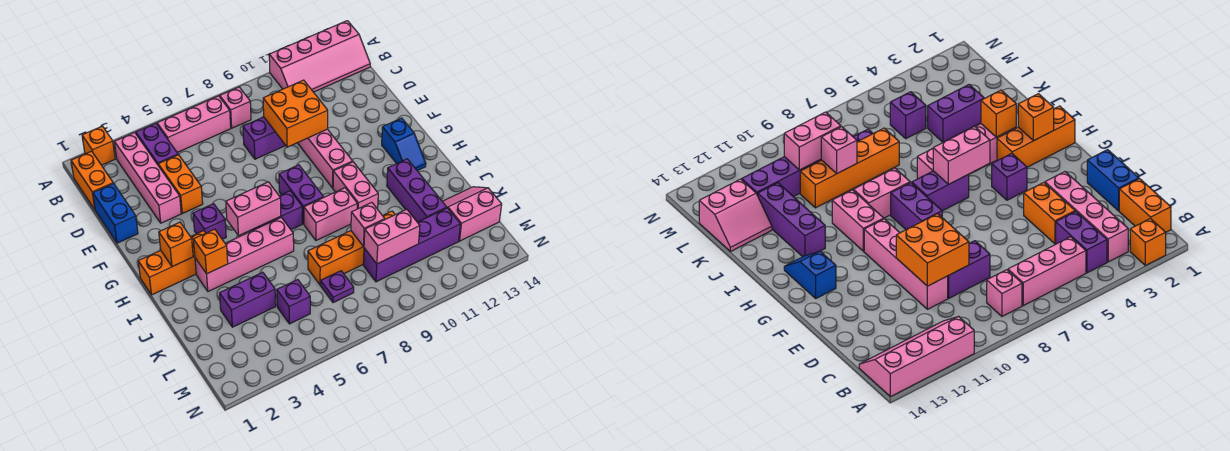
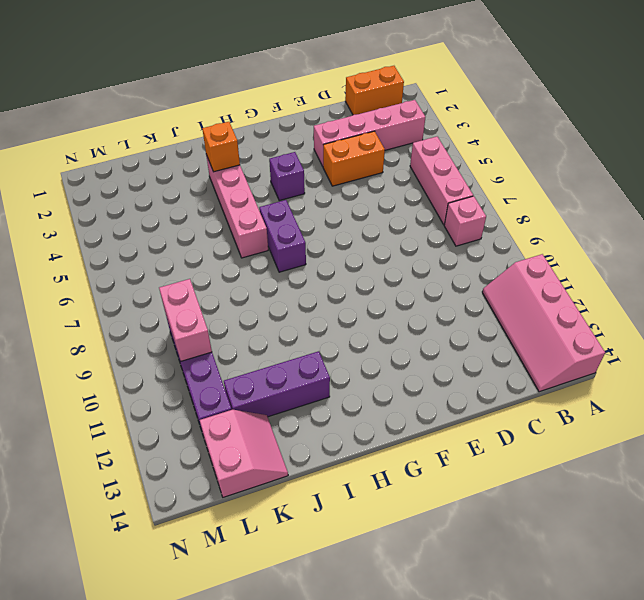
none -> orange 1x1 brick [82,126,115,165]
none -> purple 1x2 brick [136,123,178,165]
none -> blue 1x2 brick [93,184,138,243]
none -> purple 1x2 brick [243,117,286,159]

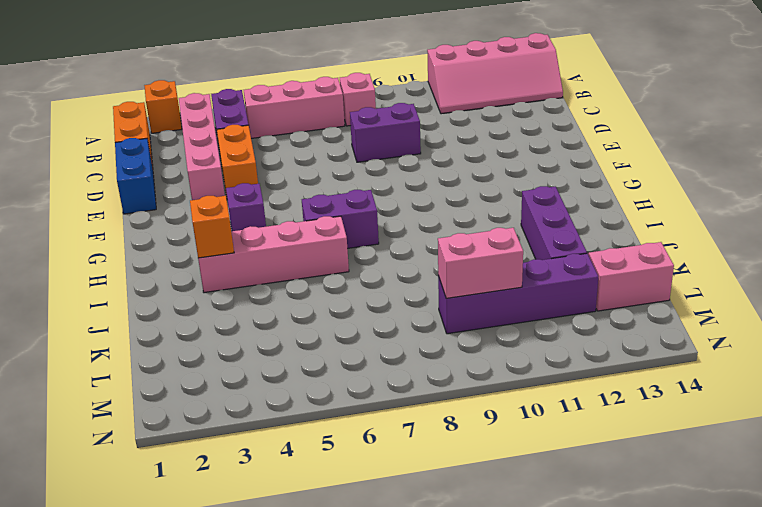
none -> pink 1x4 brick [298,129,353,188]
none -> purple 1x2 brick [279,165,323,224]
none -> blue 1x2 slope [382,118,426,171]
none -> orange 1x3 brick [138,231,205,295]

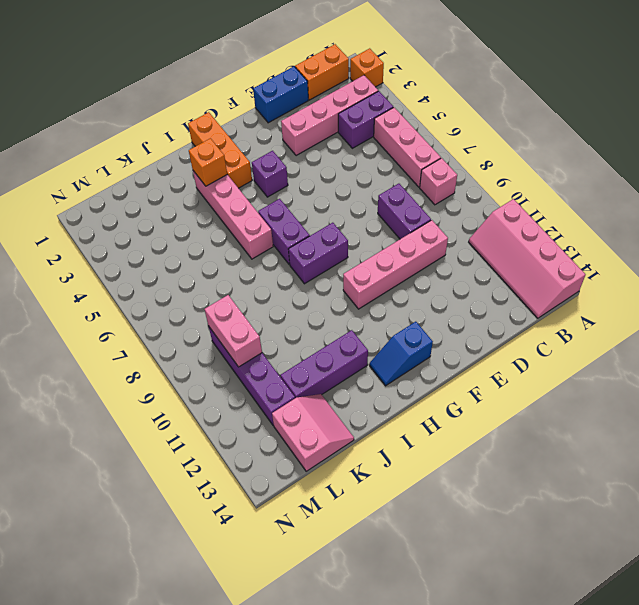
none -> orange 1x2 brick [158,155,203,213]
none -> pink 1x2 brick [333,162,378,209]
none -> pink 1x2 brick [304,188,357,240]
none -> purple 1x2 brick [220,272,276,327]

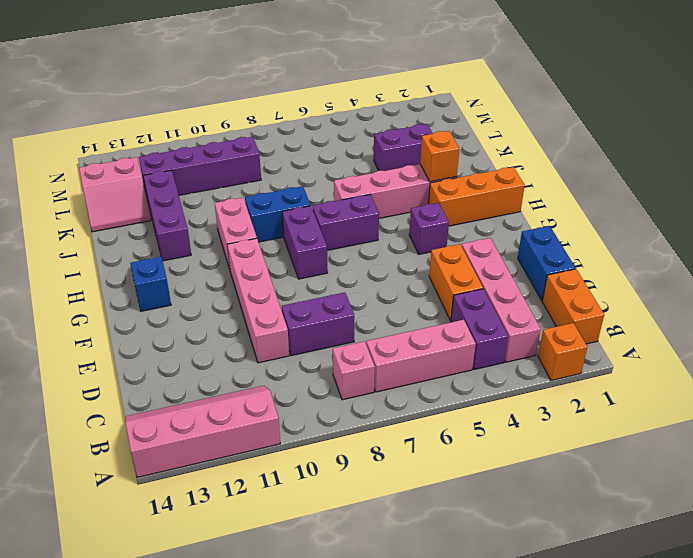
blue 1x2 brick [245,186,311,242] -> pink 1x2 brick [304,188,357,240]
none -> orange 1x4 brick [308,211,395,285]
none -> purple 1x1 brick [277,280,310,324]
none -> purple 1x1 plate [321,271,354,303]
none -> orange 2x2 brick [263,80,328,147]

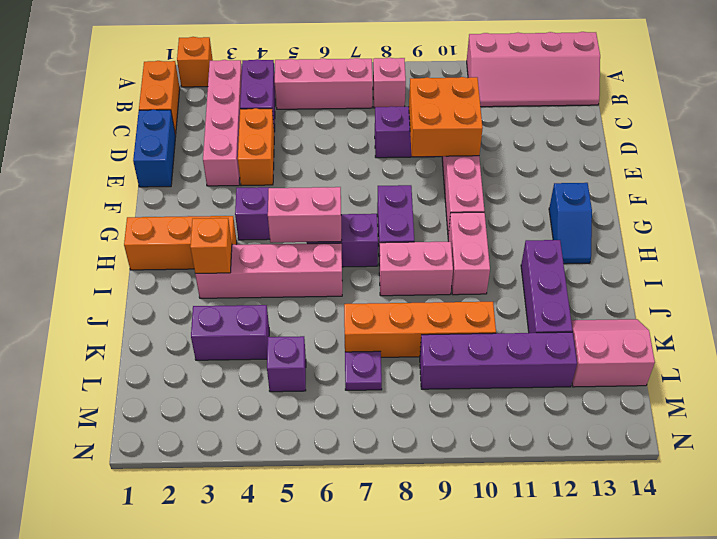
none -> orange 1x1 brick [159,222,193,267]
none -> pink 1x1 brick [351,203,385,247]
none -> pink 1x2 brick [364,209,420,264]

